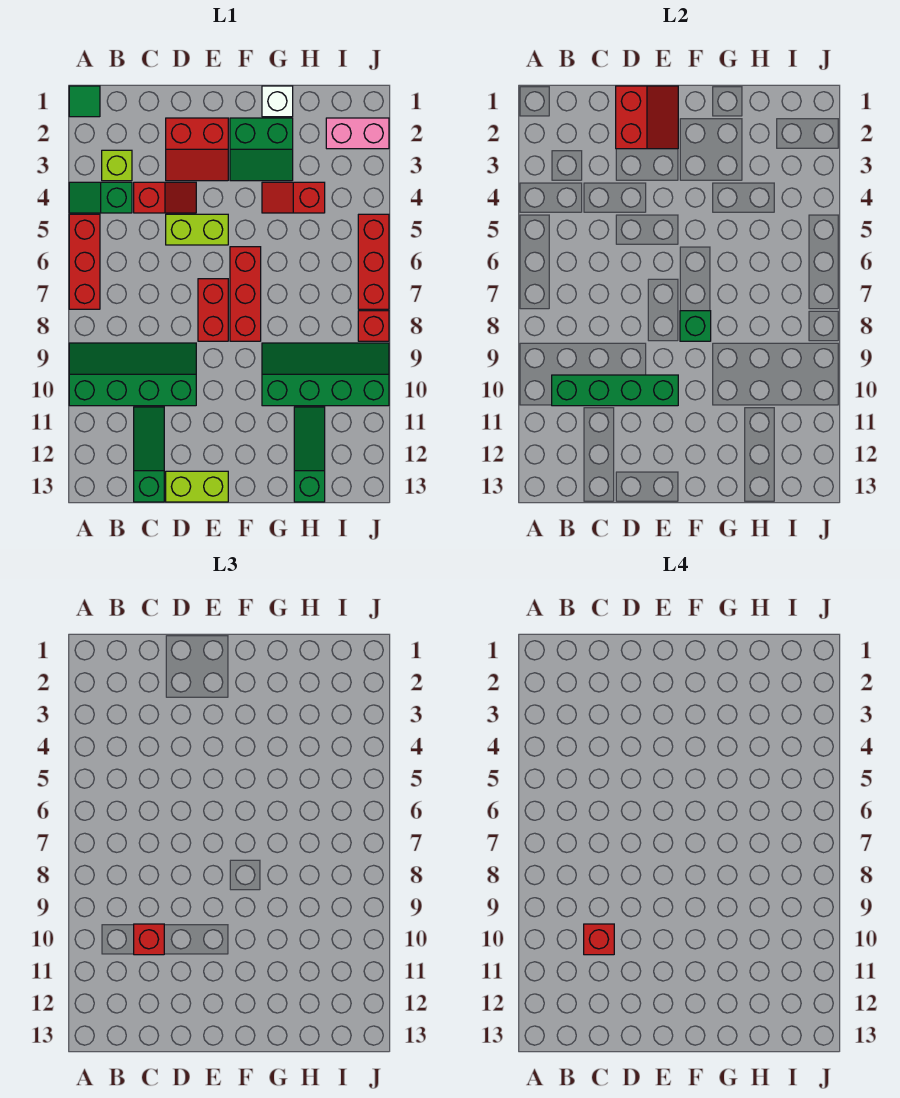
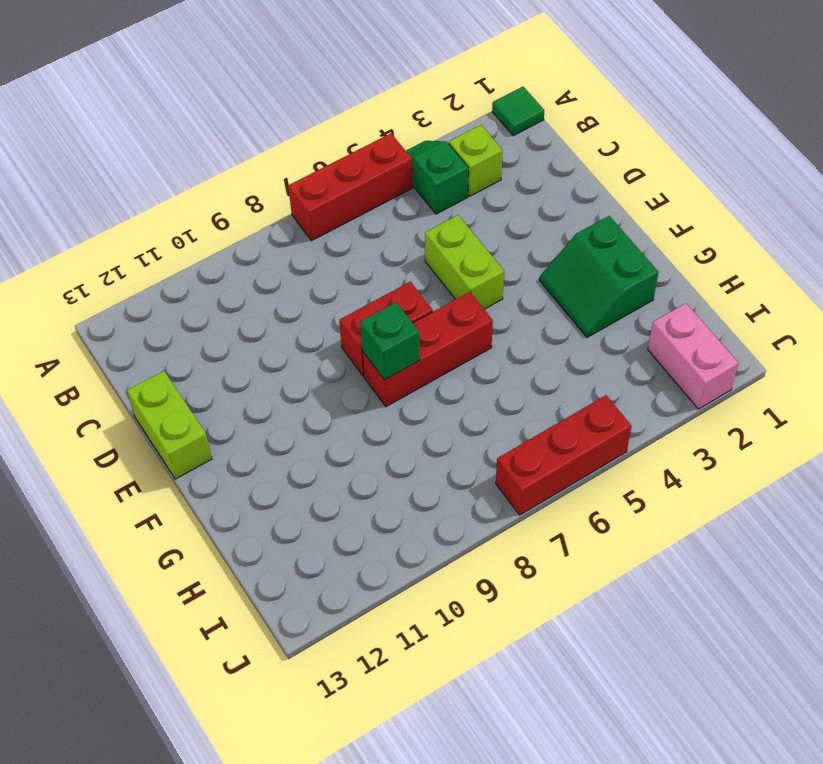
none -> green 2x4 slope [69,343,196,406]
none -> red 1x2 slope [134,182,196,213]
none -> green 1x3 slope [134,407,164,502]

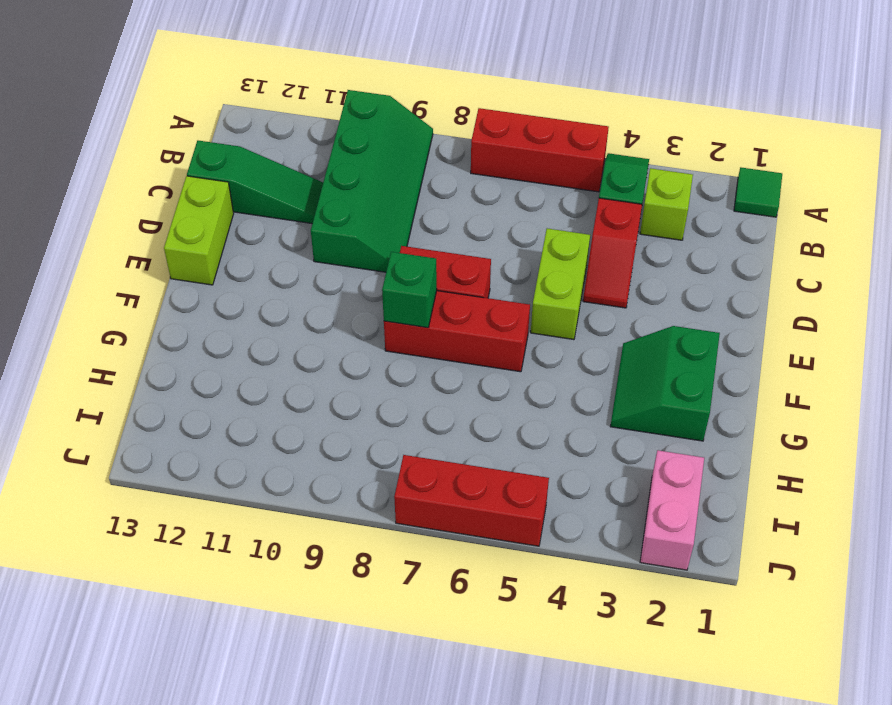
none -> red 2x2 slope [166,118,228,181]
none -> white 1x1 brick [262,86,293,117]
none -> red 1x2 slope [262,182,325,213]

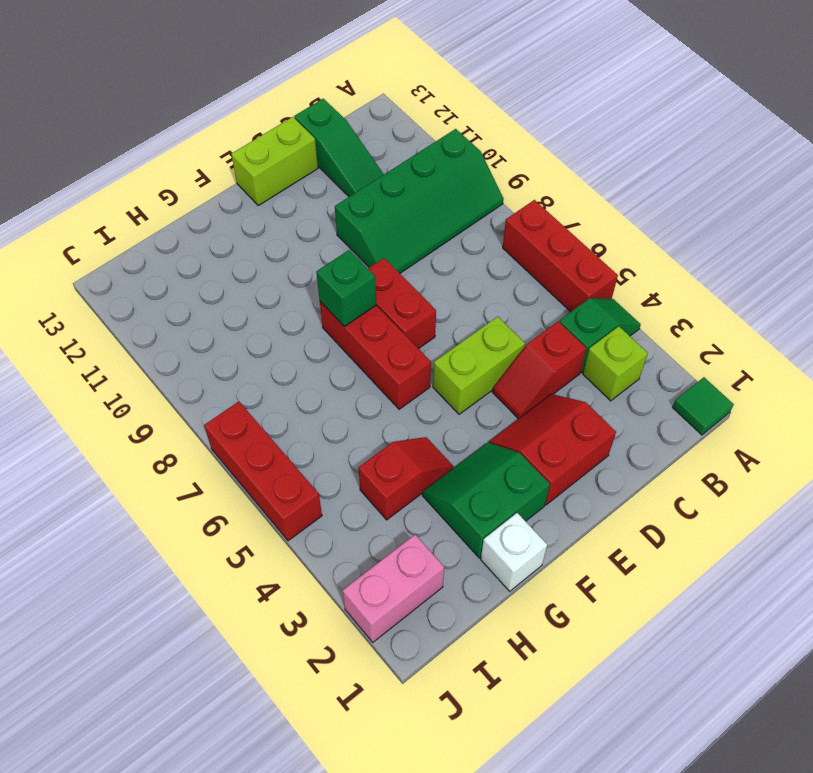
none -> green 2x4 slope [262,343,389,406]
none -> green 1x3 slope [294,407,325,502]
none -> red 1x1 brick [358,311,389,341]

